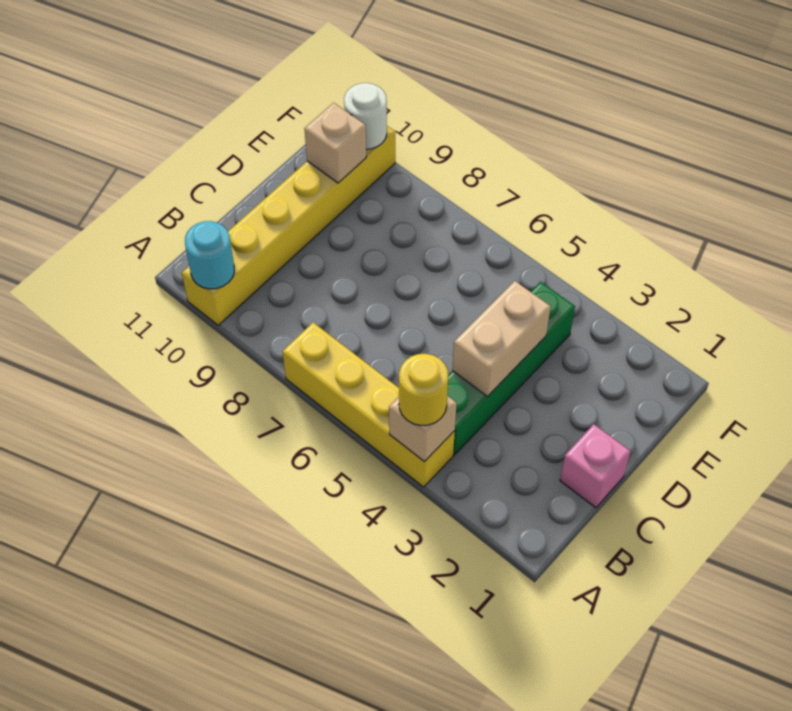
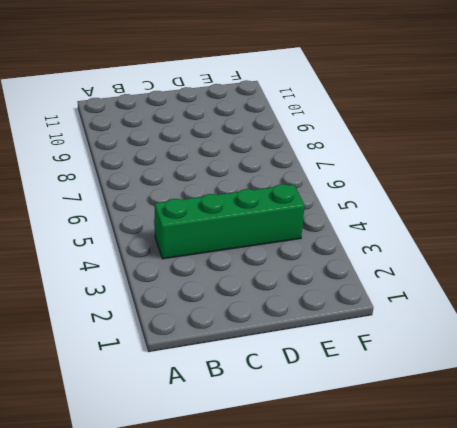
none -> yellow 1x4 brick [283,323,455,487]
none -> yellow 1x6 brick [182,126,395,325]

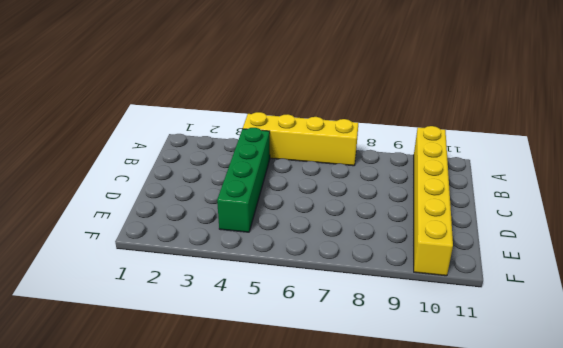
none -> pink 1x1 brick [560,424,631,508]
none -> tan 1x1 brick [389,396,457,462]

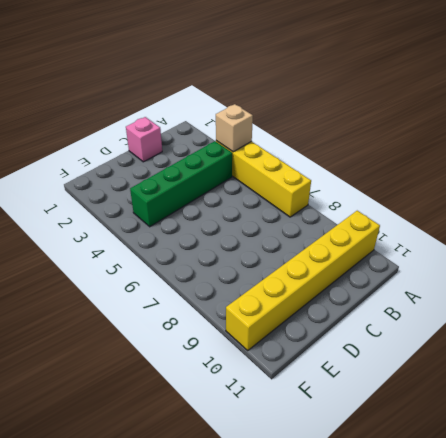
none -> cyan 1x1 round brick [185,221,234,289]
none -> tan 1x2 brick [452,281,551,397]

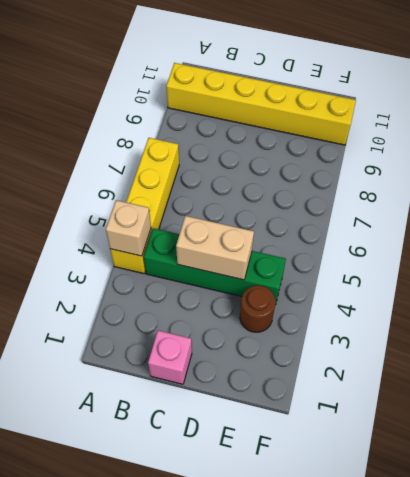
brown 1x1 round brick [240,285,276,332] -> none
none -> cyan 1x1 round brick [185,221,234,289]
none -> tan 1x1 brick [304,103,366,183]

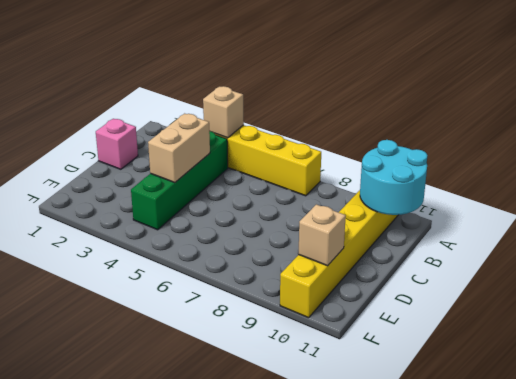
cyan 2x2 round brick [360,140,427,215] -> cyan 1x1 round brick [185,221,234,289]
none -> white 1x1 round brick [344,83,387,149]
none -> yellow 1x1 round brick [399,354,448,426]

